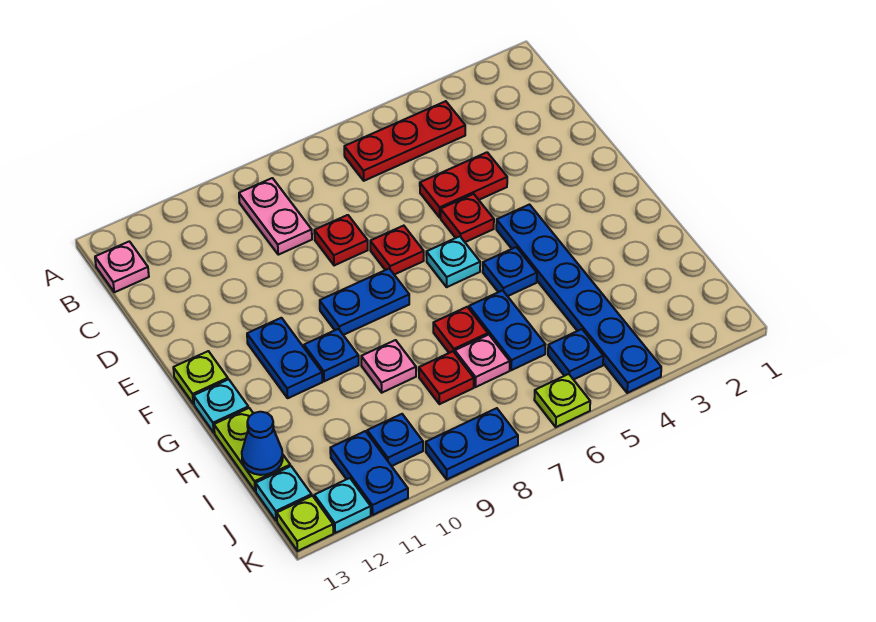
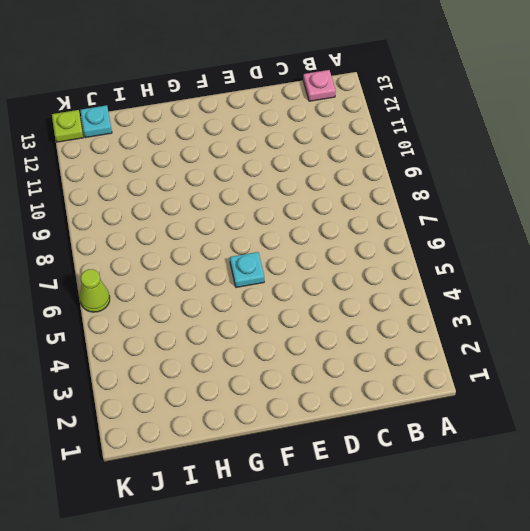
lime 1x1 cone [80,269,110,312] -> lime 1x1 plate [534,374,590,427]
none -> red 1x3 plate [344,101,465,181]
none -> pink 1x2 plate [239,178,312,255]
none -> red 1x2 plate [420,152,507,217]
none -> red 1x1 plate [314,215,368,266]

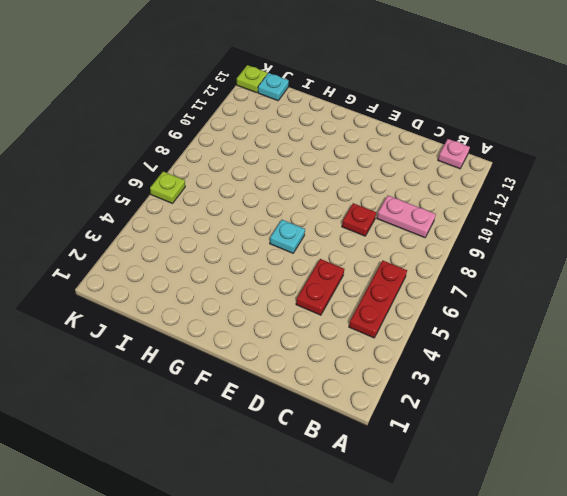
none -> red 1x1 plate [441,194,494,242]
none -> red 1x1 plate [370,226,424,275]
none -> blue 1x6 plate [496,205,661,393]
none -> blue 1x2 plate [320,269,409,335]

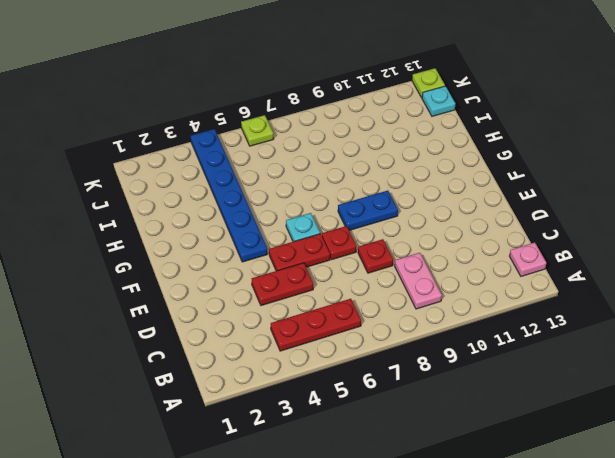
red 1x2 plate [269,234,330,271] -> red 1x1 plate [441,194,494,242]
none -> blue 1x2 plate [247,318,322,398]
none -> lime 1x1 plate [173,351,228,404]
none -> blue 1x1 plate [483,247,537,296]
none -> blue 1x1 plate [304,329,359,381]

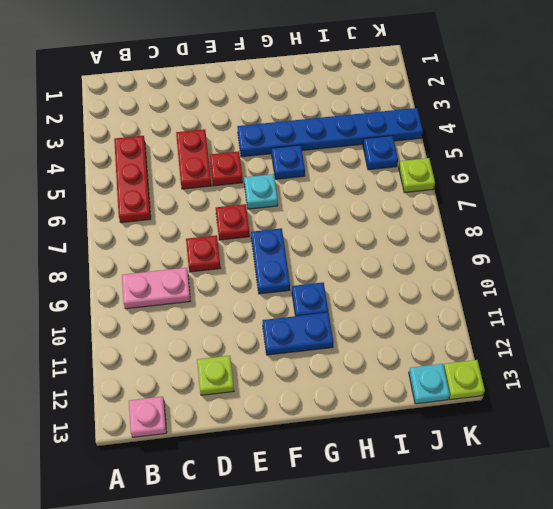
lime 1x1 plate [197,356,234,395] -> lime 1x1 plate moved to [173,351,228,404]
none -> cyan 1x1 plate [194,379,248,433]
none -> blue 1x2 plate [469,290,545,370]
none -> red 1x1 plate [433,307,488,353]
none -> pink 1x1 plate [361,340,416,393]

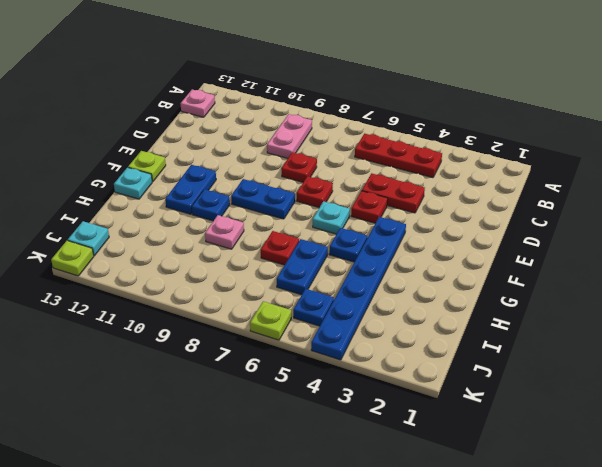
none -> lime 1x2 plate [214,408,290,491]
none -> pink 1x1 plate [455,335,510,387]
none -> red 1x1 plate [419,351,474,404]
none -> blue 1x1 plate [367,414,423,466]

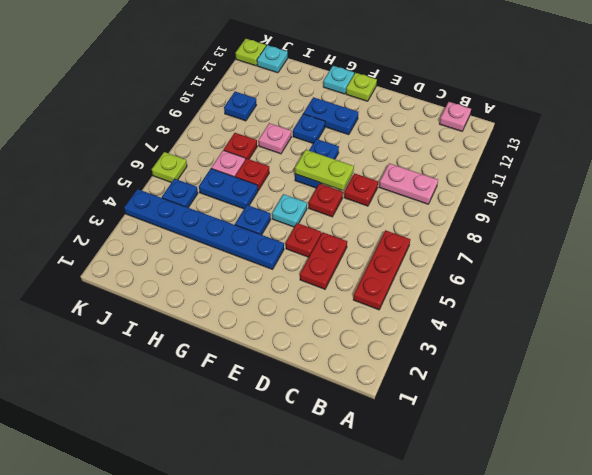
lime 1x2 plate [295,150,354,190] -> lime 1x2 plate moved to [214,408,290,491]
none -> blue 1x2 plate [330,431,408,515]
none -> blue 1x2 plate [426,408,518,479]
none -> cyan 1x1 plate [314,478,371,533]
none -> blue 1x1 cone [242,412,283,475]

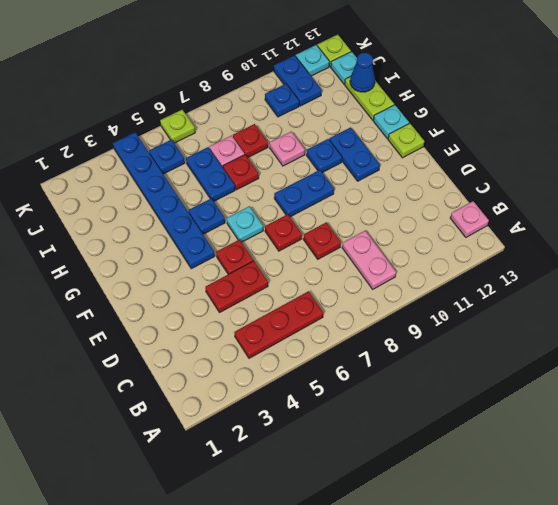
none -> blue 1x2 plate [426,408,518,479]

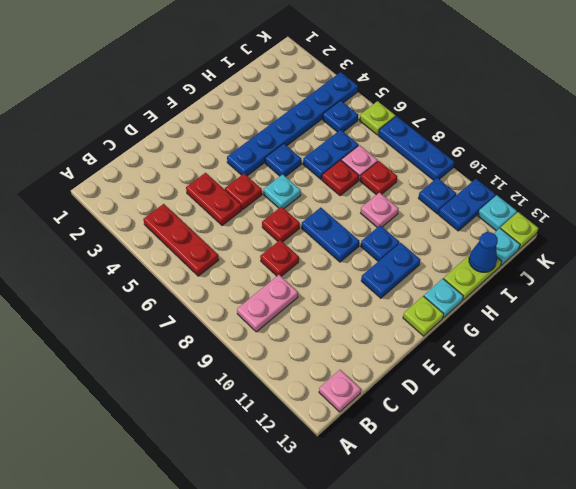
blue 1x3 plate [378,116,454,180] -> blue 1x2 plate [426,408,518,479]

